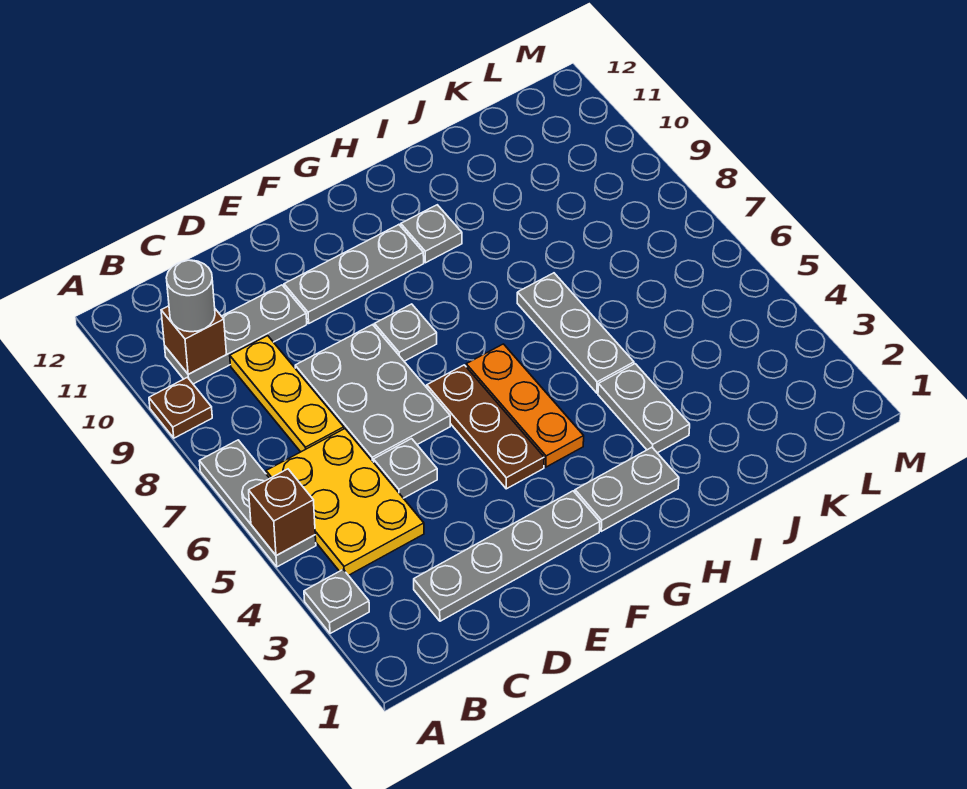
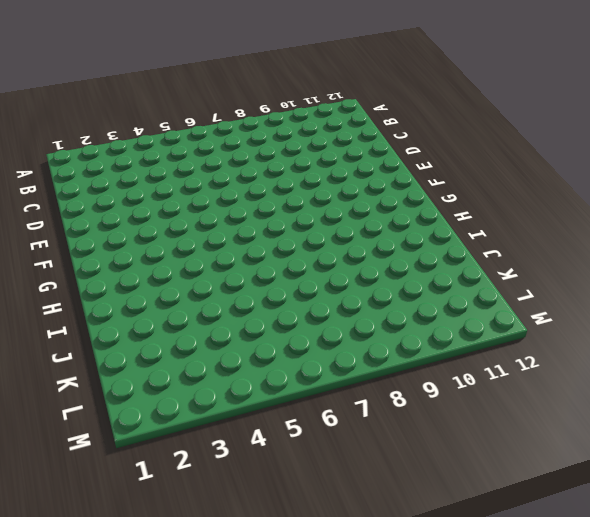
none -> grey 1x1 plate [304,569,369,634]
none -> grey 1x3 plate [199,440,316,567]
none -> brown 1x1 plate [149,377,212,438]

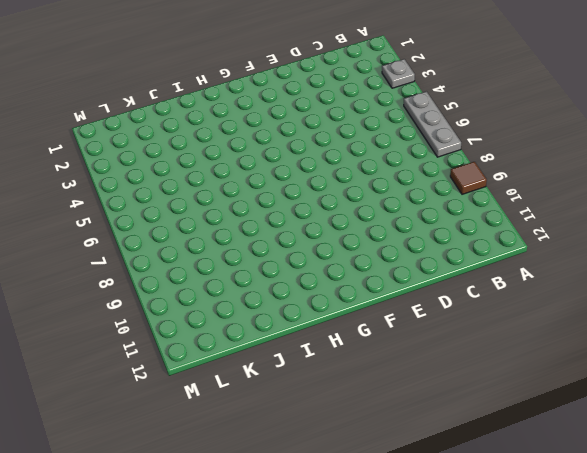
brown 1x1 tile [450,162,487,194] -> brown 1x1 plate [149,377,212,438]
none -> yellow 2x3 plate [266,429,424,575]
none -> grey 1x3 plate [165,285,307,384]
none -> grey 1x4 plate [414,491,600,621]

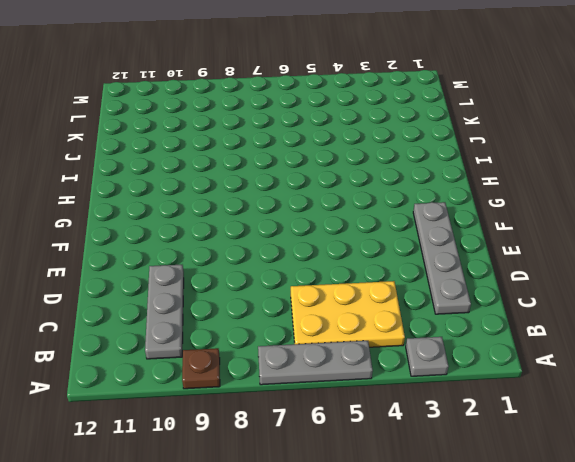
none -> yellow 1x3 plate [230,336,344,452]
none -> grey 1x1 plate [373,439,437,498]
none -> grey 2x3 plate [295,325,450,462]

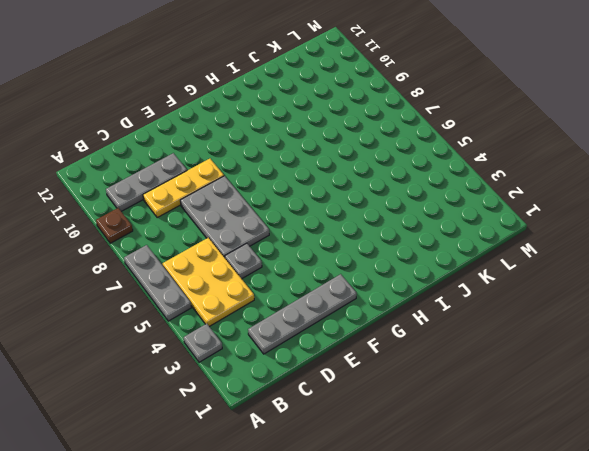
yellow 1x3 plate [143,159,224,217] -> yellow 1x3 plate turned to [230,336,344,452]
none -> grey 1x3 plate [284,225,424,323]
none -> brown 1x3 plate [427,365,544,489]
none -> grey 1x1 plate [374,304,437,361]

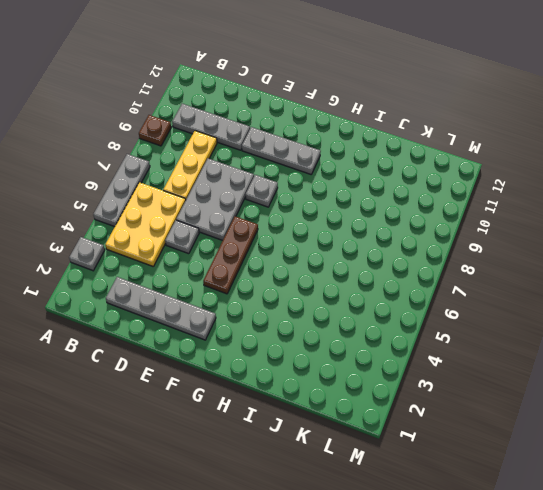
none -> grey 1x2 plate [575,447,679,531]
none -> orange 1x3 plate [466,344,584,467]
none -> grey 1x1 plate [401,205,462,263]

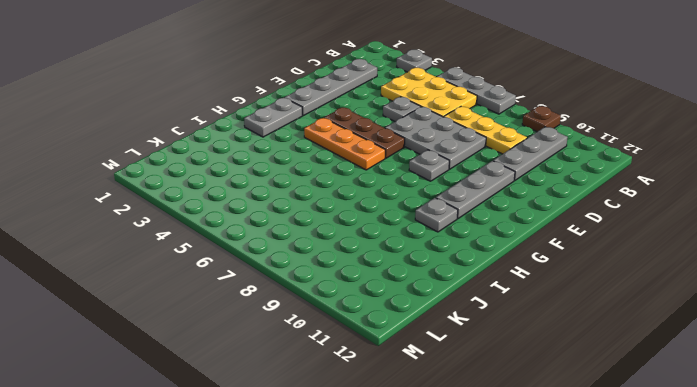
none -> grey 1x2 plate [598,364,690,453]
none -> grey 1x3 plate [517,273,634,393]
none -> brown 1x1 brick [249,469,315,556]

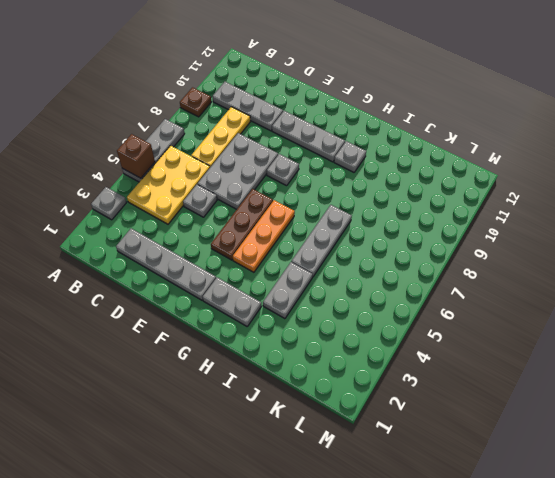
none -> brown 1x1 brick [161,306,226,374]
none -> grey 1x1 round brick [166,260,215,332]

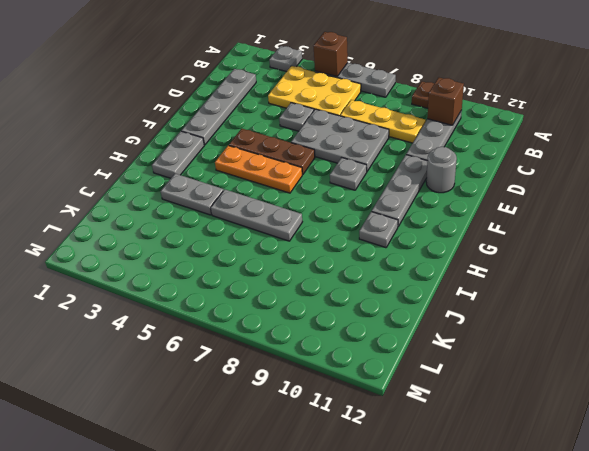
grey 1x1 round brick [426,147,457,193] -> grey 1x1 round brick moved to [166,260,215,332]

